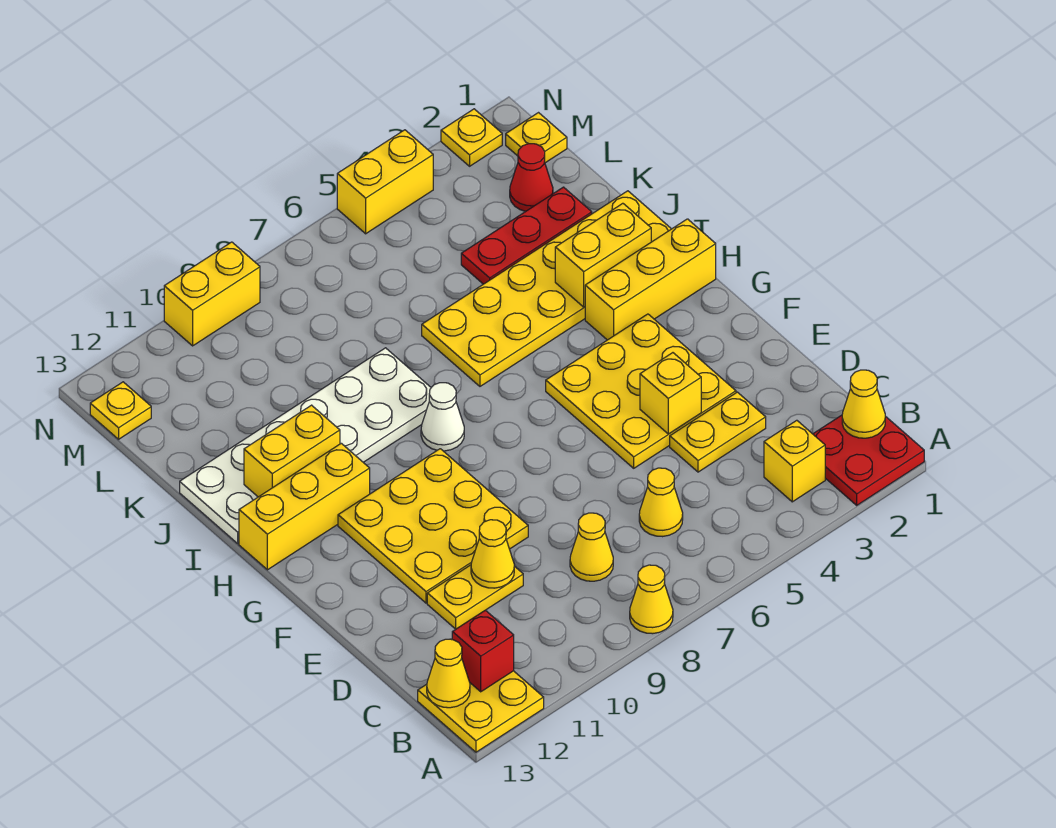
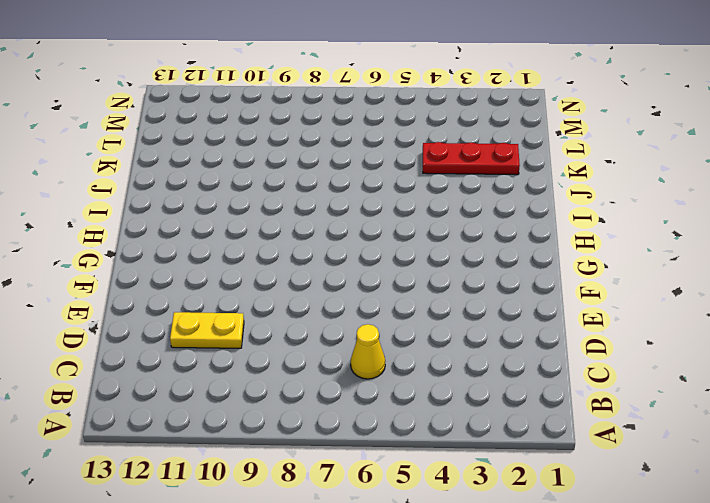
none -> red 2x2 plate [813,415,924,505]
none -> yellow 1x1 cone [630,565,673,634]
none -> yellow 2x2 plate [418,671,544,752]

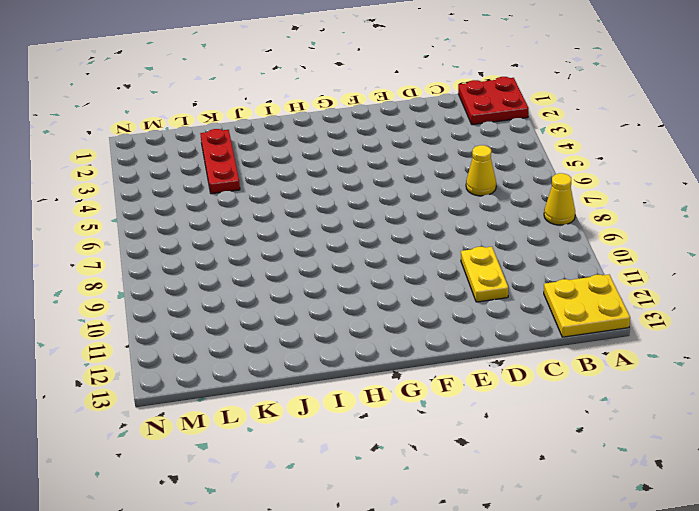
none -> yellow 1x1 brick [764,420,825,502]
none -> yellow 1x1 cone [570,513,613,581]
none -> yellow 1x2 plate [670,392,766,472]

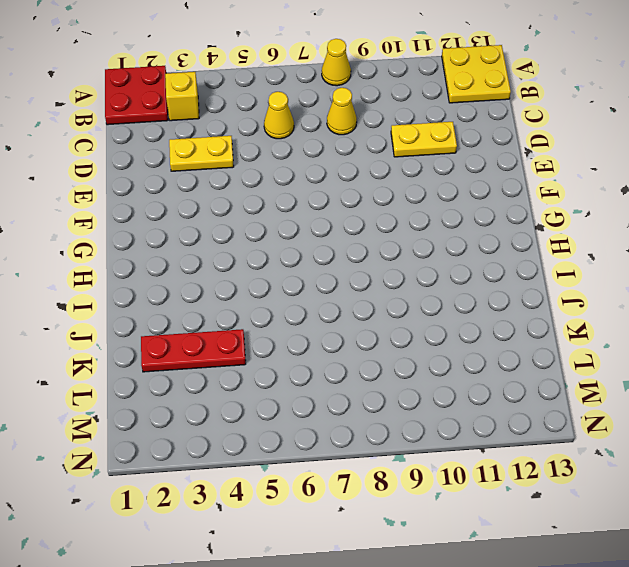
none -> yellow 3x3 plate [546,314,736,468]
none -> yellow 3x3 plate [338,449,528,603]
none -> yellow 1x3 brick [585,219,716,340]

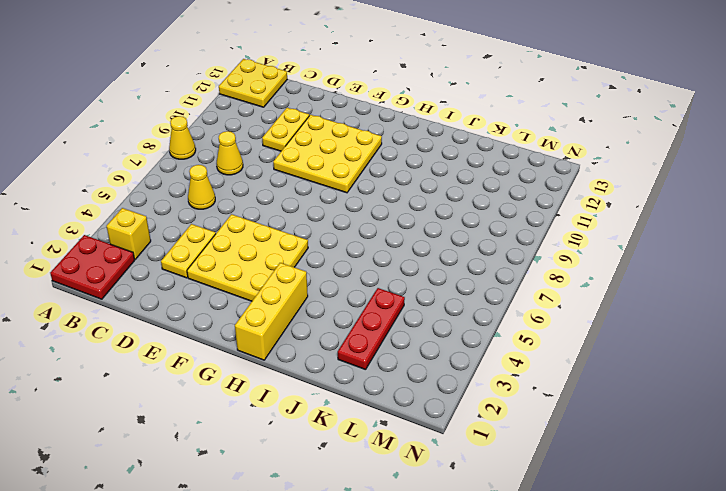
none -> white 1x1 cone [421,383,464,451]
none -> yellow 1x3 brick [239,443,370,570]
none -> yellow 2x6 plate [422,191,671,386]

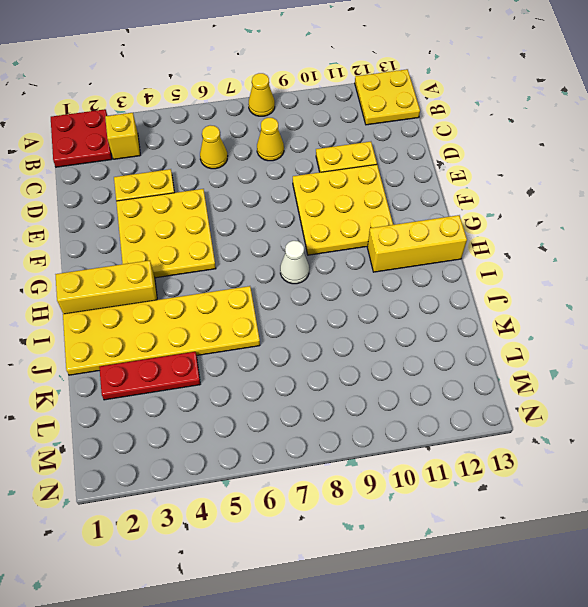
none -> white 2x6 plate [180,348,431,543]
none -> red 1x1 cone [510,144,553,211]
none -> yellow 1x1 plate [506,113,567,163]

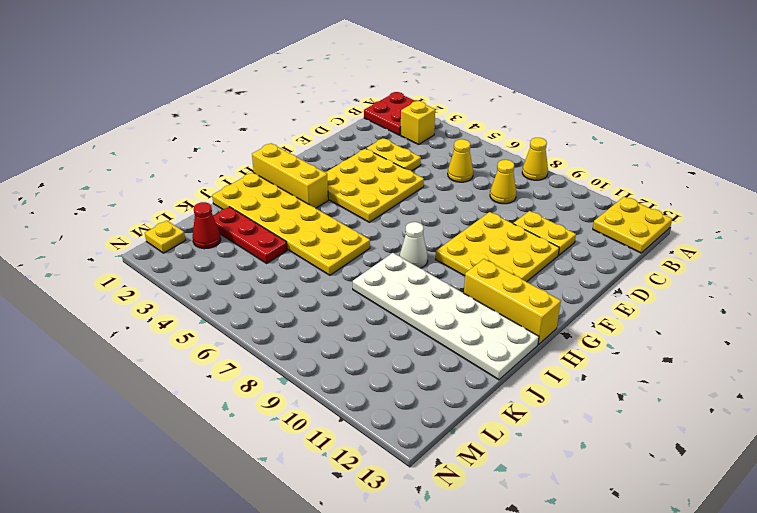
none -> yellow 1x1 plate [90,382,151,439]
none -> yellow 1x1 plate [441,109,502,166]
none -> yellow 1x2 brick [337,130,433,234]

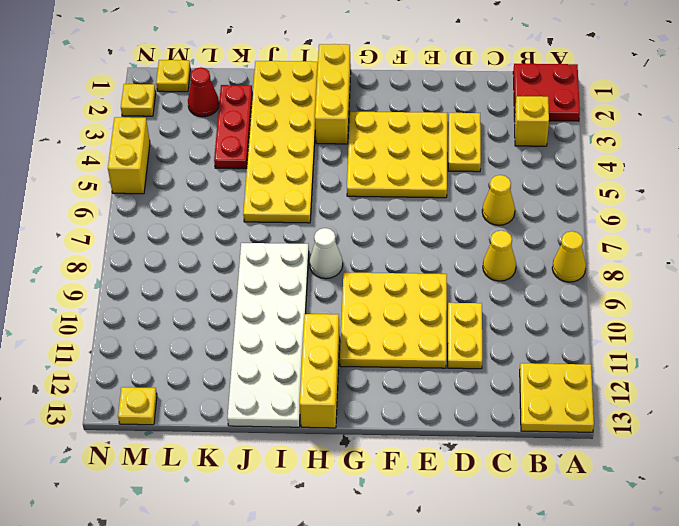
none -> yellow 1x2 brick [164,242,260,346]
none -> yellow 1x1 cone [842,370,885,438]
none -> red 1x1 brick [452,610,514,692]

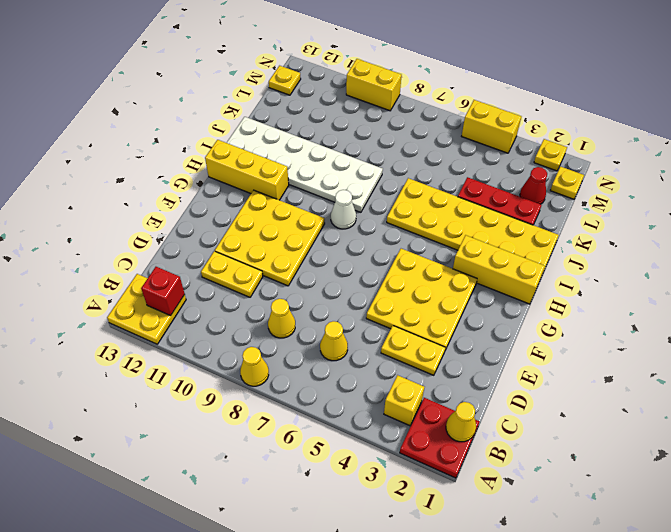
none -> yellow 1x1 cone [427,639,470,708]
none -> yellow 1x1 cone [471,520,514,588]
none -> yellow 1x1 brick [640,353,701,434]

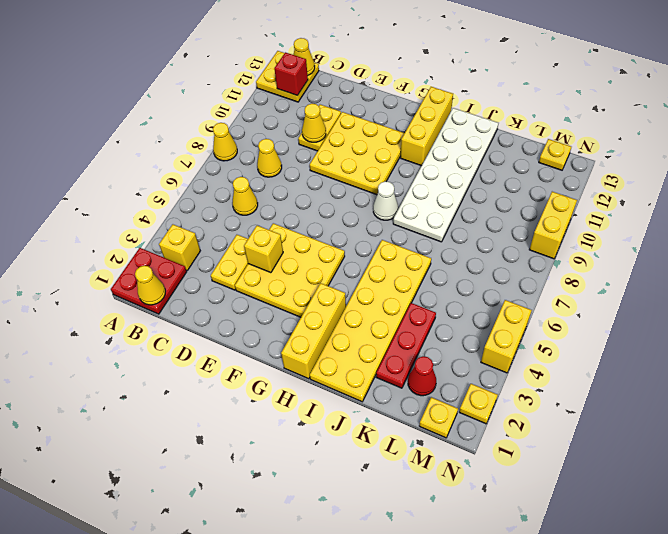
none -> yellow 1x2 brick [555,203,651,307]
none -> yellow 1x2 brick [244,405,340,497]

